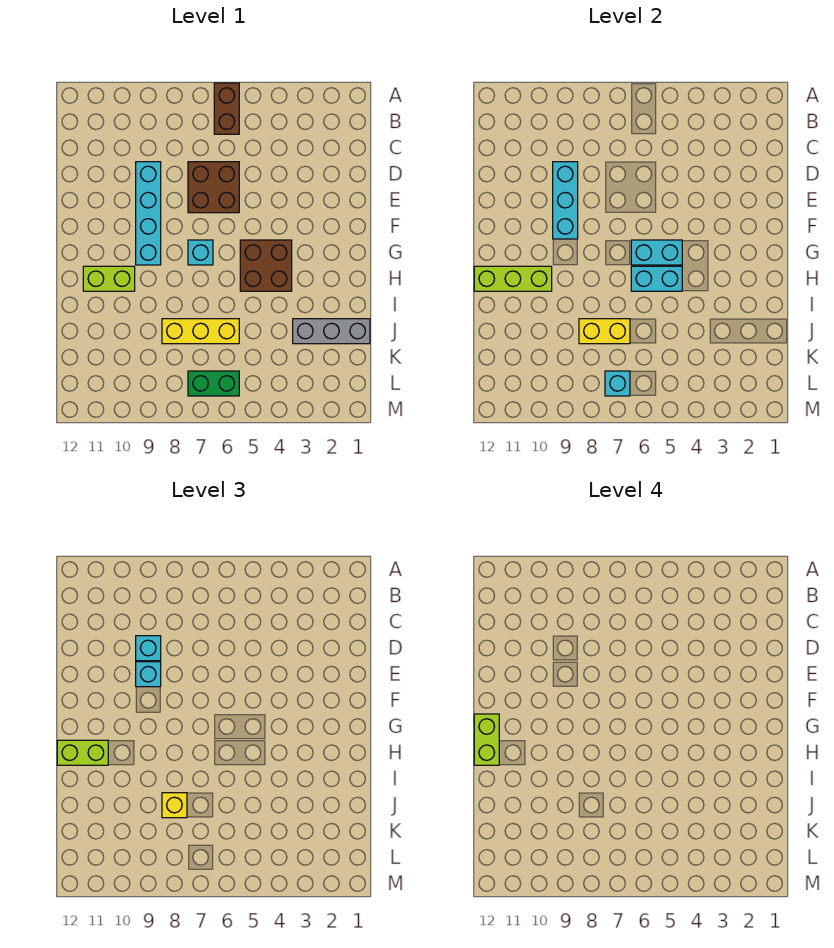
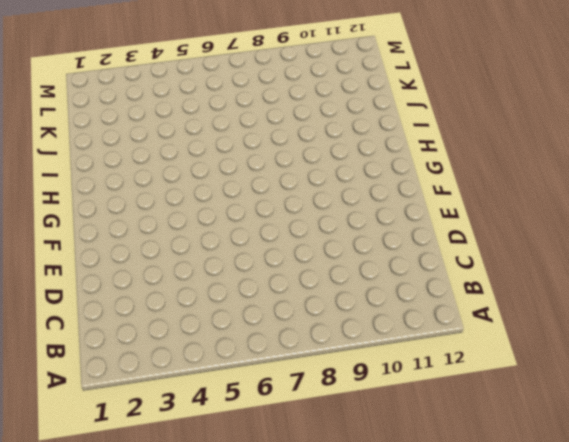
none -> brown 1x2 brick [214,83,239,134]
none -> brown 2x2 brick [188,162,239,213]
none -> cyan 1x4 brick [136,162,161,265]

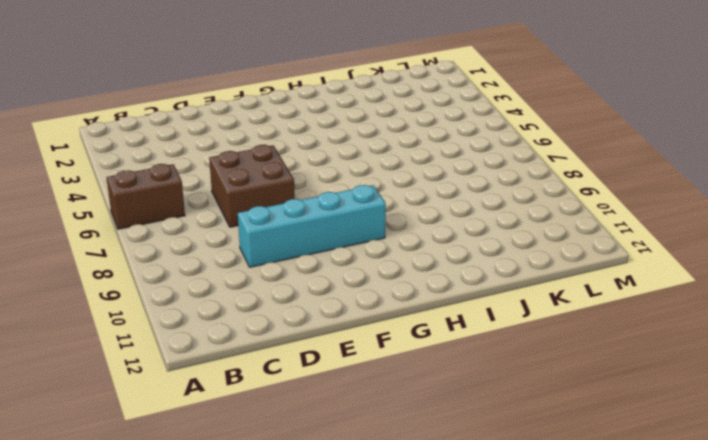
none -> brown 2x2 brick [240,240,292,291]
none -> cyan 1x1 brick [188,240,213,265]
none -> lime 1x2 brick [83,266,135,291]

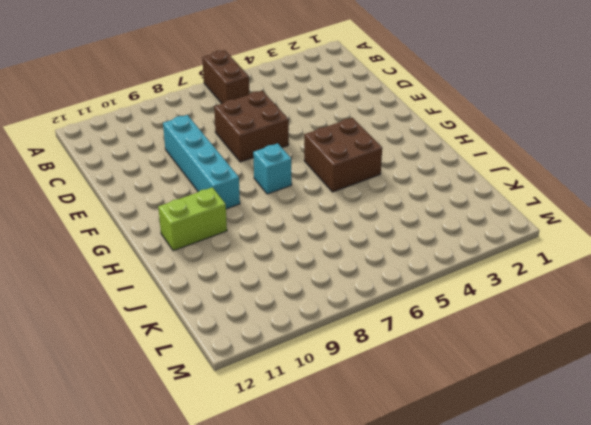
none -> grey 1x3 brick [293,319,370,344]
none -> yellow 1x3 brick [162,319,239,344]
none -> green 1x2 brick [188,371,239,396]

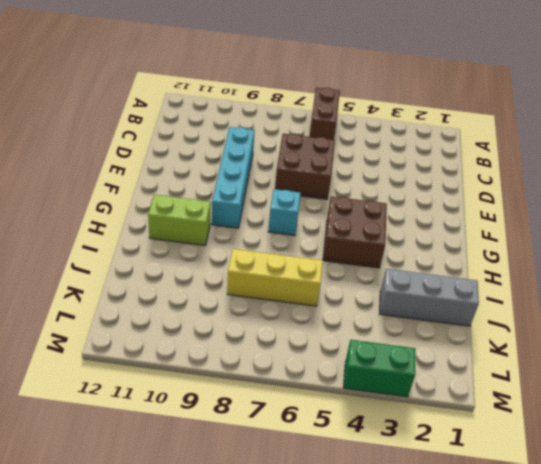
green 1x2 brick [344,340,415,397] -> green 1x2 brick moved to [188,371,239,396]
none -> cyan 1x3 brick [553,162,578,239]
none -> cyan 1x2 brick [631,240,682,265]
none -> cyan 1x2 brick [631,266,682,291]

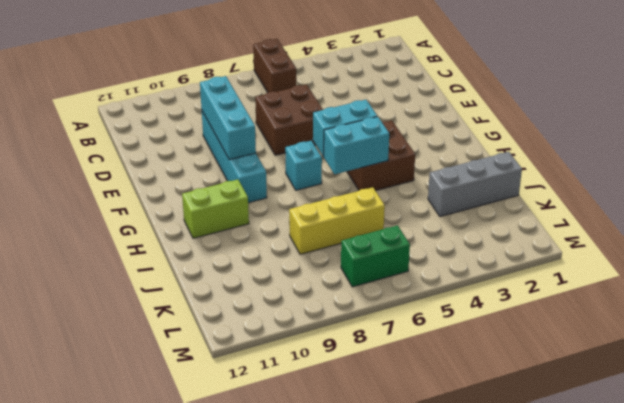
none -> lime 1x3 brick [474,266,552,291]
none -> yellow 1x2 brick [579,319,630,344]
none -> cyan 1x1 brick [605,371,630,396]

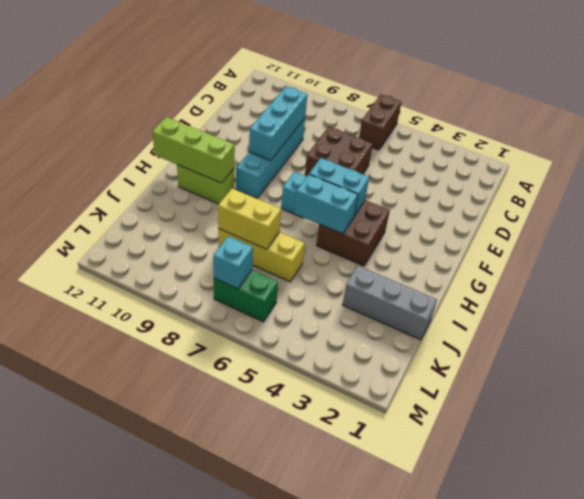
none -> cyan 1x1 brick [136,636,161,661]
none -> cyan 1x1 brick [136,662,161,687]
none -> lime 1x2 brick [57,740,108,765]

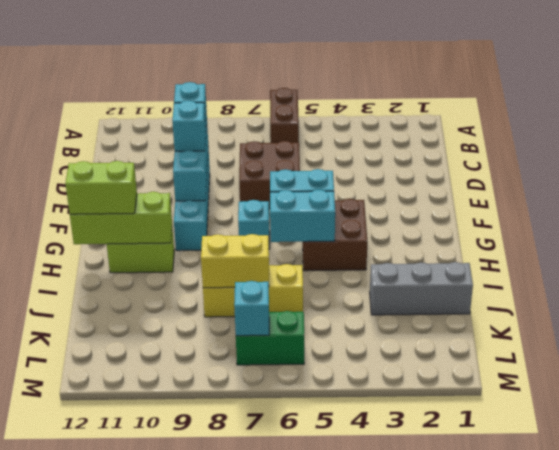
none -> yellow 1x1 brick [162,793,187,818]
none -> lime 1x2 brick [474,714,499,765]

